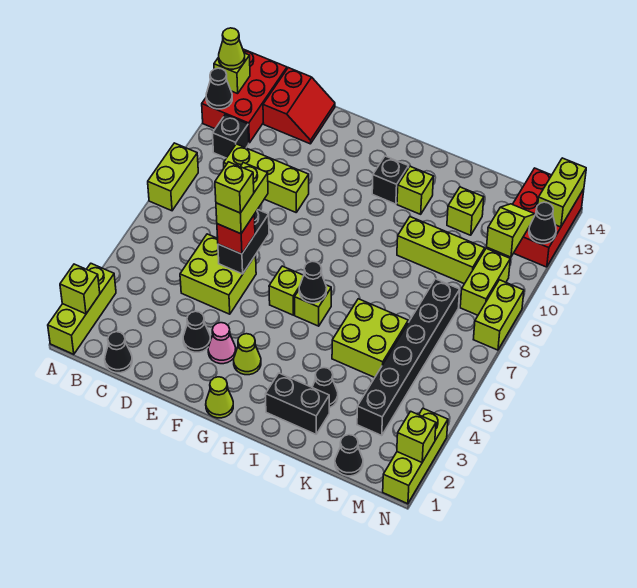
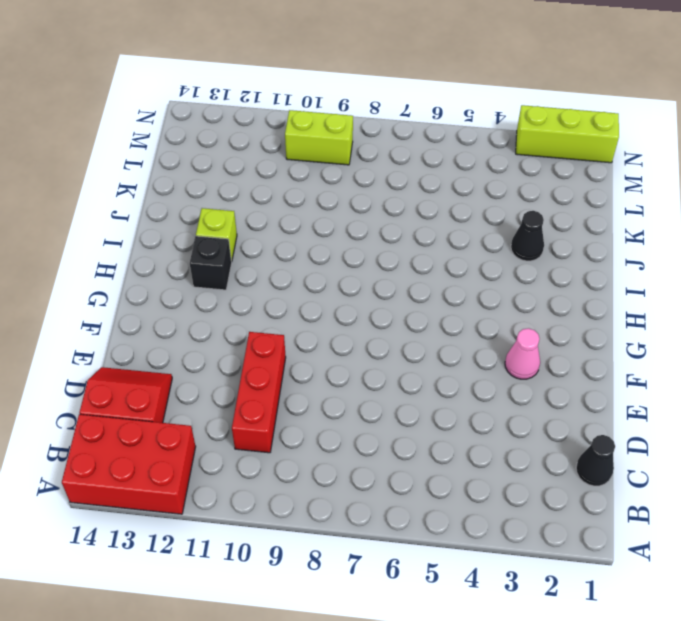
red 1x3 brick [232,332,286,453] -> lime 1x3 brick [224,144,309,212]
none -> lime 1x3 brick [48,264,116,354]
none -> lime 1x2 brick [148,143,198,211]
none -> black 1x1 brick [213,115,249,158]
none -> lime 2x2 brick [180,234,256,314]

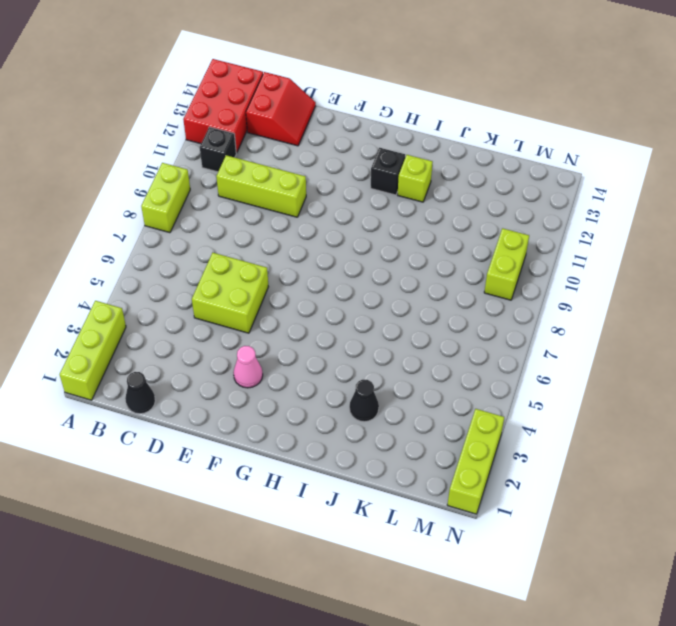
none -> black 1x1 cone [183,311,210,352]
none -> lime 1x1 cone [206,377,233,418]
none -> lime 1x1 cone [234,334,261,375]
none -> lime 1x1 brick [269,266,304,315]

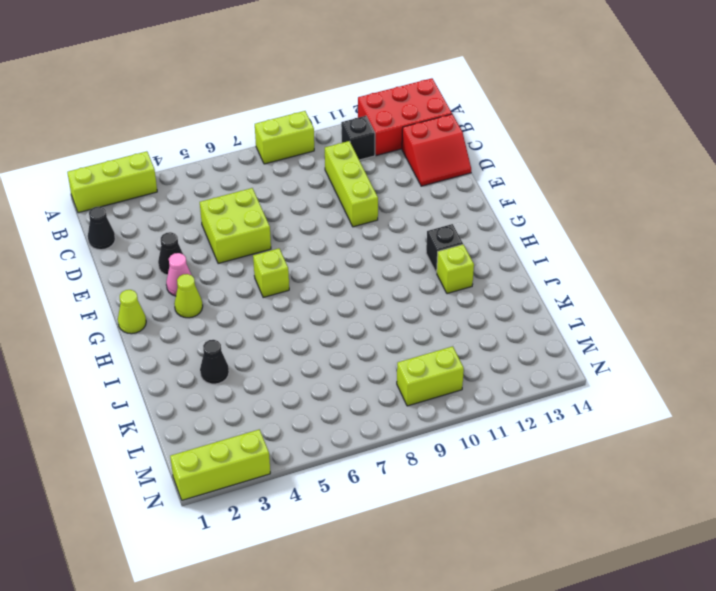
none -> lime 1x1 brick [295,285,331,326]
none -> black 1x2 brick [265,373,329,434]
none -> lime 2x2 brick [332,299,408,377]
none -> lime 1x3 brick [397,217,485,284]

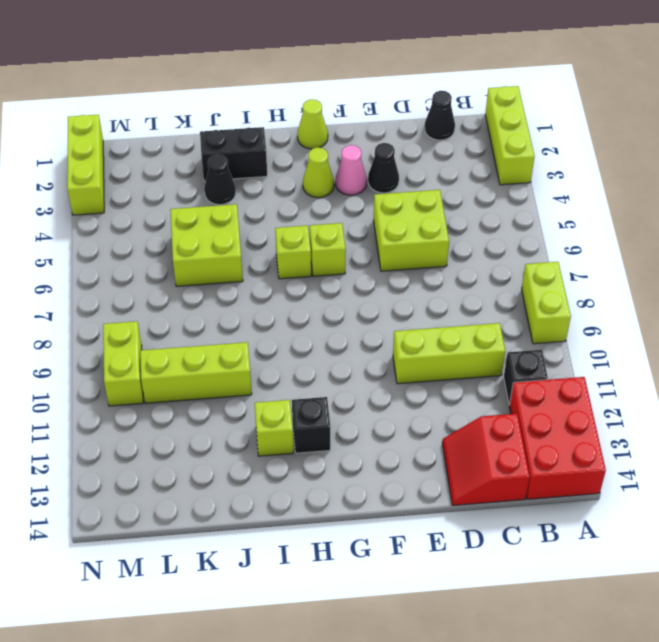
none -> lime 1x1 brick [447,187,484,235]
none -> black 1x1 cone [335,435,363,476]
none -> black 1x6 brick [357,279,460,436]
none -> red 2x3 brick [513,168,584,267]

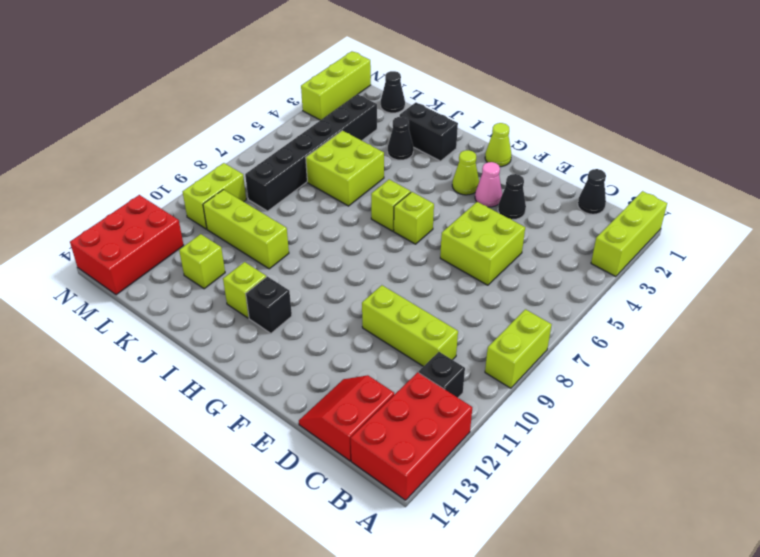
none -> lime 1x2 brick [473,280,524,350]
none -> lime 1x1 brick [60,264,100,314]
none -> black 1x1 cone [206,68,232,109]
none -> lime 1x1 brick [214,53,250,94]

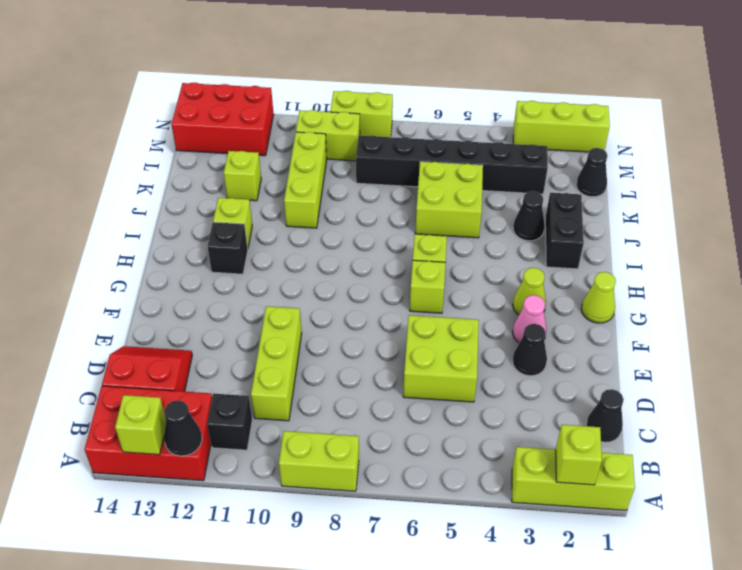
none -> black 1x2 brick [218,210,269,274]
none -> black 1x1 cone [299,261,327,303]
none -> lime 1x2 slope [487,204,535,257]
none -> lime 1x1 brick [397,411,436,462]

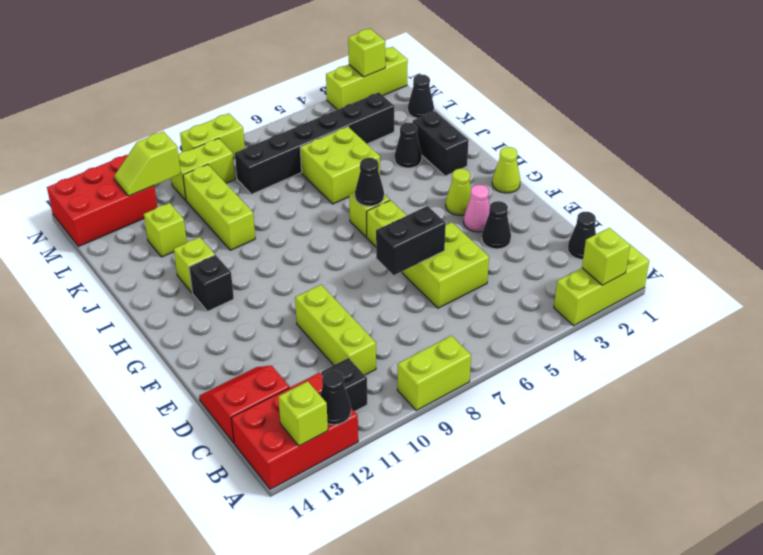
none -> black 1x1 cone [529,202,556,244]
none -> lime 1x2 brick [538,158,586,227]
none -> lime 1x1 cone [219,28,245,69]
none -> red 1x1 brick [217,215,255,254]

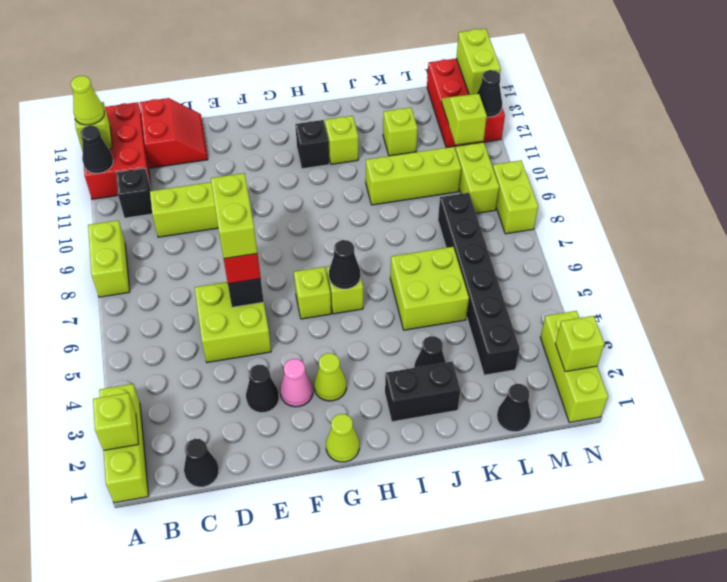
none -> lime 1x1 brick [215,162,254,213]

